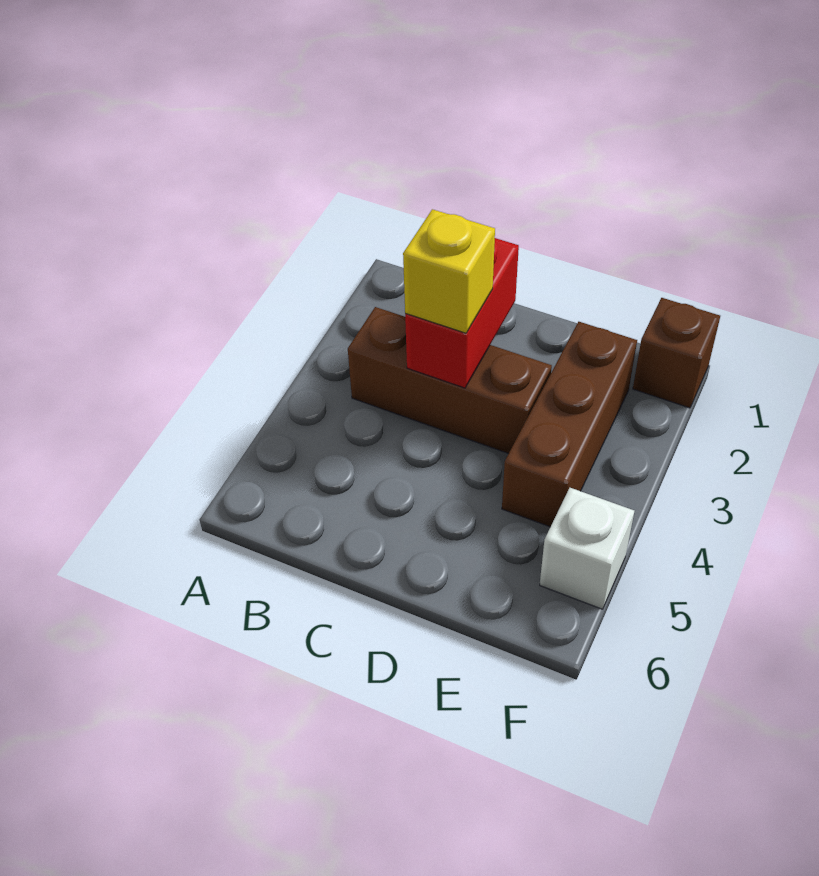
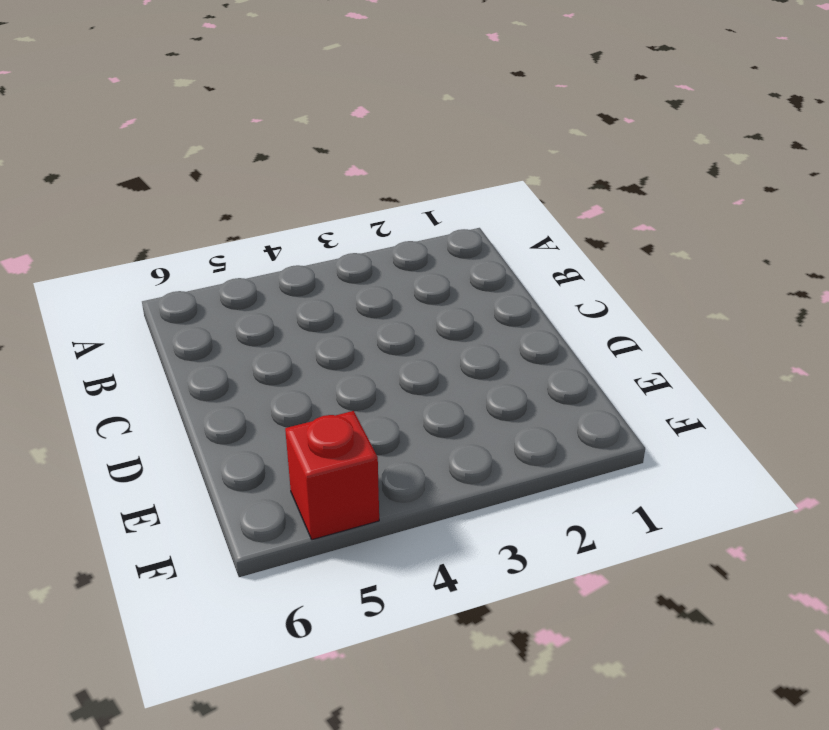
red 1x1 brick [285,411,379,540] -> white 1x1 brick [540,488,634,609]
none -> brown 1x3 brick [348,307,552,454]
none -> brown 1x3 brick [502,322,637,527]

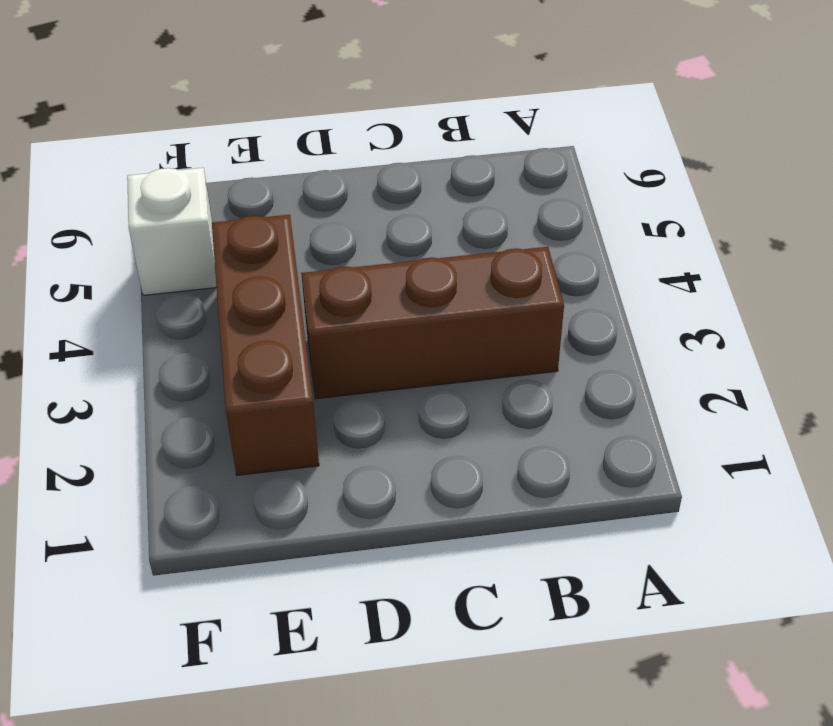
none -> brown 1x1 brick [633,298,720,408]
none -> red 1x2 brick [405,238,519,388]

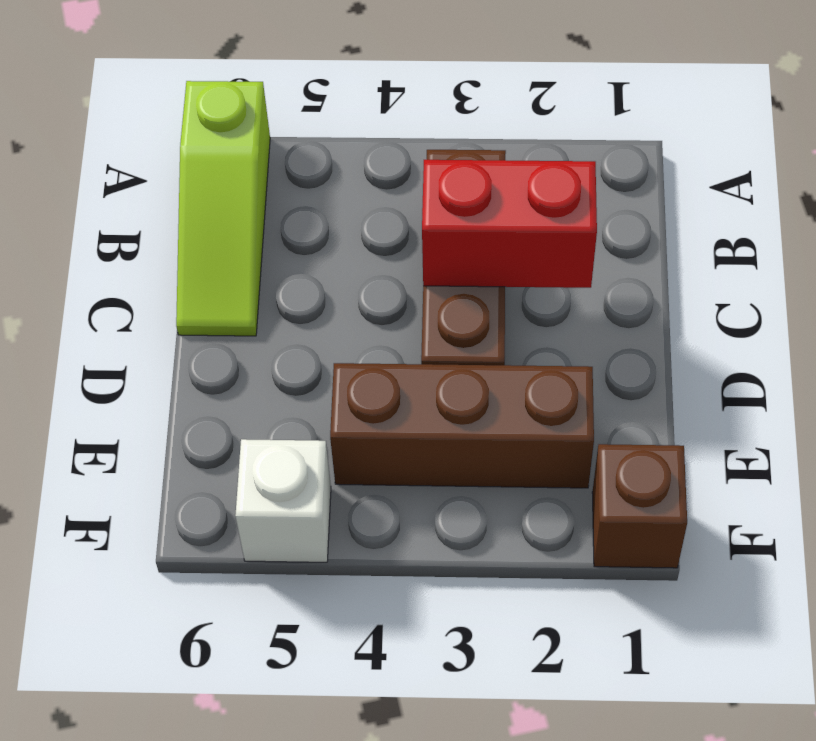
lime 1x3 slope [176,81,270,336] -> none
none -> yellow 1x1 brick [403,209,495,333]

